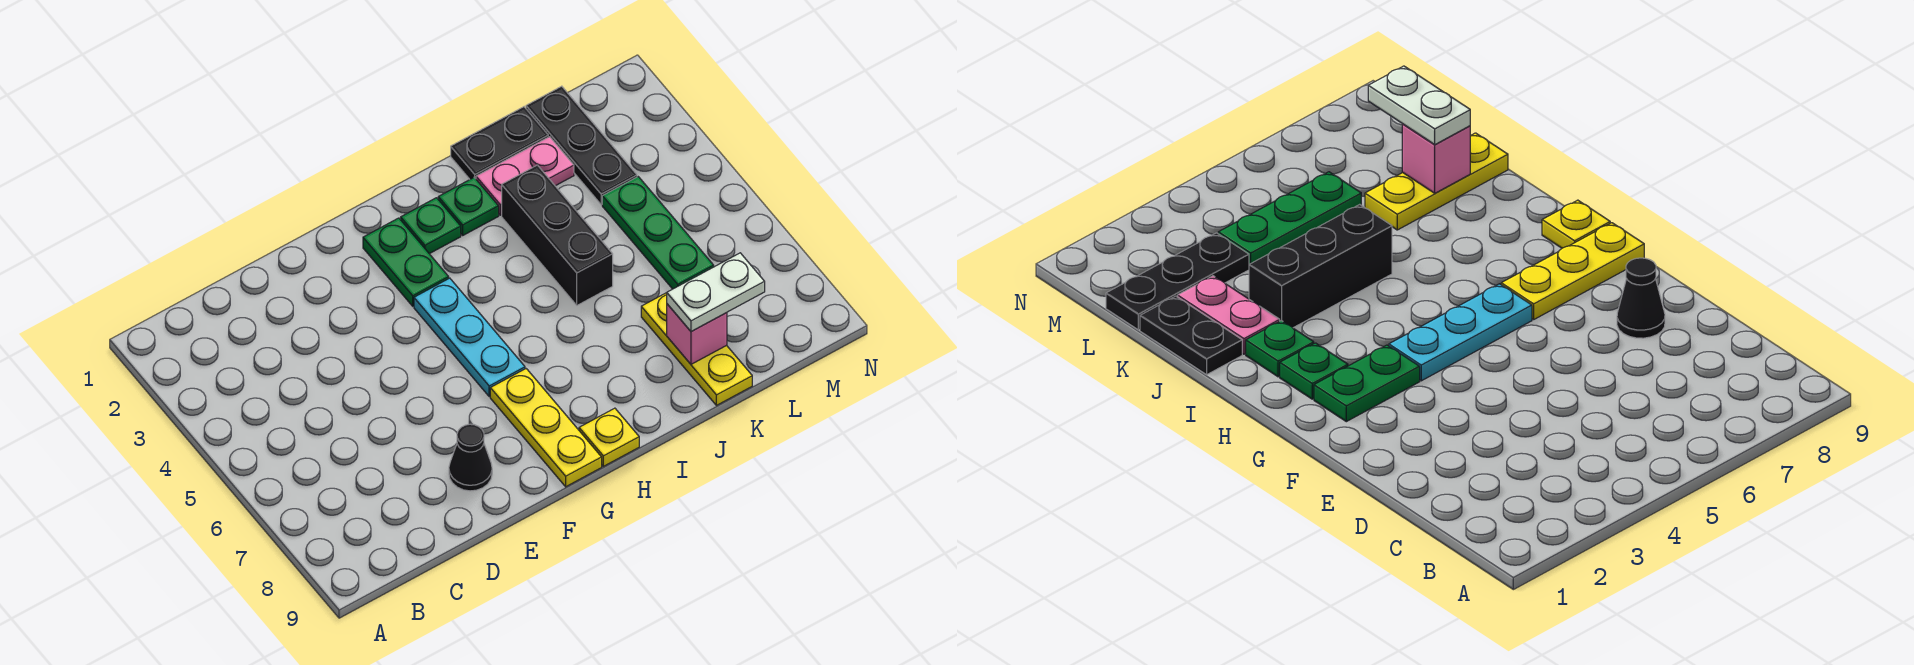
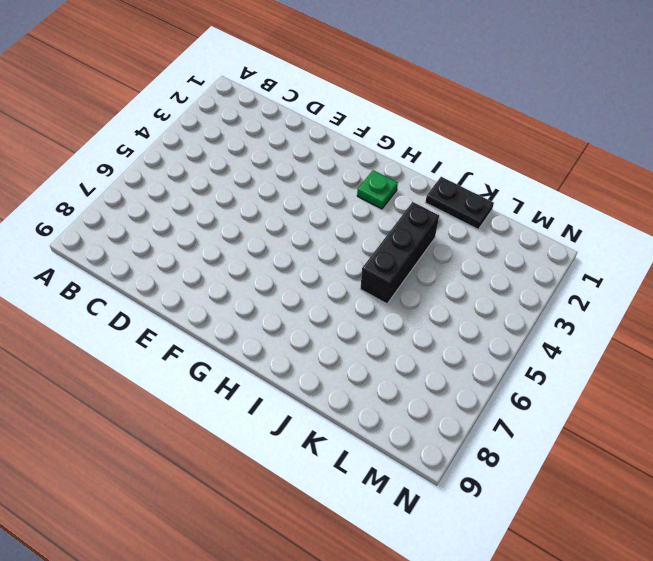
none -> black 1x1 cone [449,424,492,491]
none -> green 1x2 plate [363,218,449,306]
none -> cyan 1x3 plate [414,278,525,397]

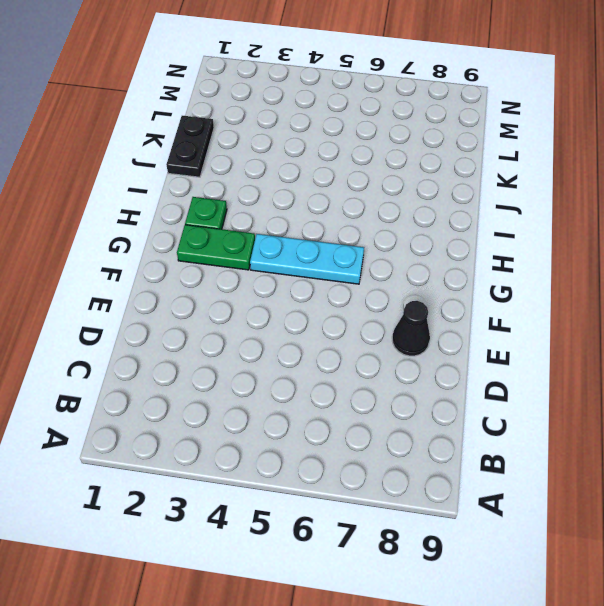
none -> yellow 1x3 plate [490,369,602,487]
none -> yellow 1x1 plate [579,408,639,466]
none -> green 1x1 plate [438,178,499,235]

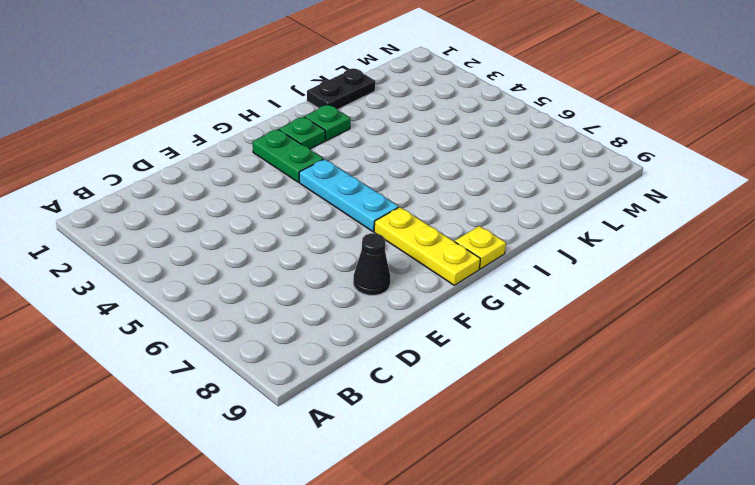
none -> pink 1x2 plate [476,137,574,215]
none -> black 1x3 brick [502,165,613,305]
none -> yellow 1x3 plate [641,293,752,406]

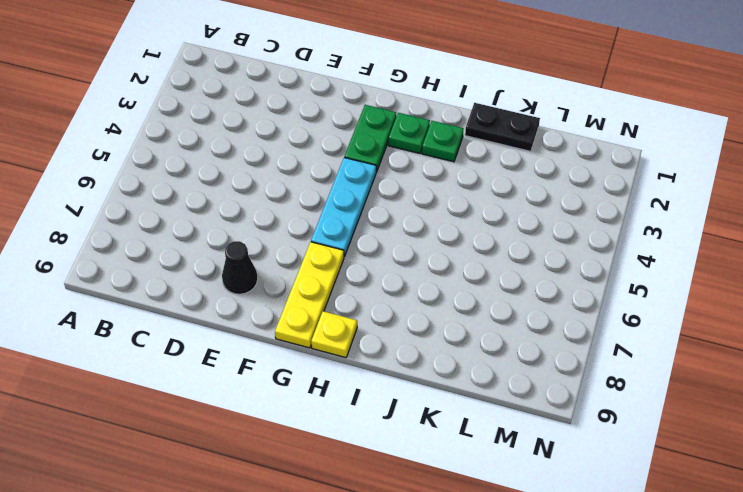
none -> pink 1x2 plate [476,137,574,215]
none -> black 1x3 brick [502,165,613,305]
none -> yellow 1x3 plate [641,293,752,406]

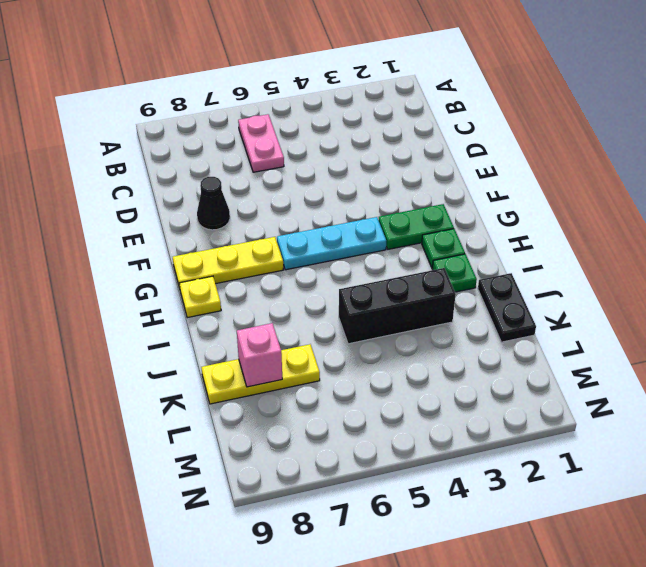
pink 1x2 plate [238,114,284,172] -> pink 1x2 plate moved to [476,137,574,215]
none -> black 1x3 plate [526,86,637,205]
none -> green 1x3 plate [602,177,714,289]
none -> white 1x2 plate [667,253,765,332]

